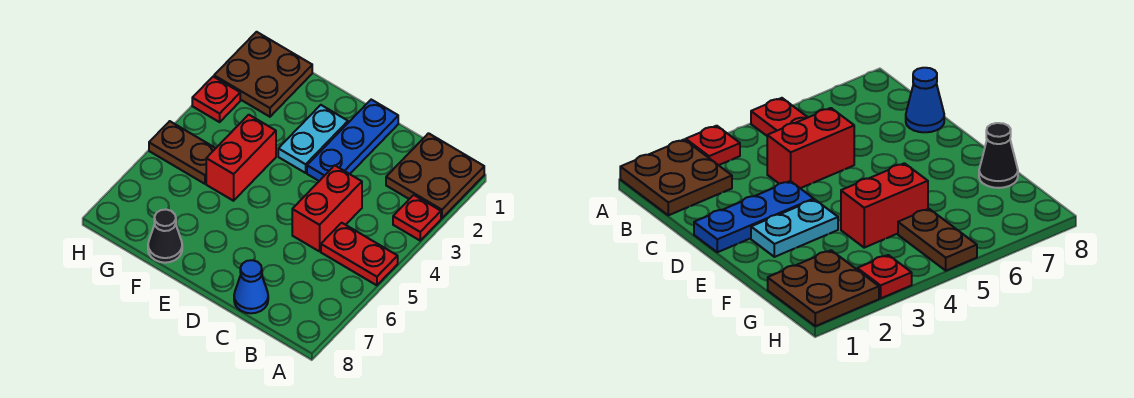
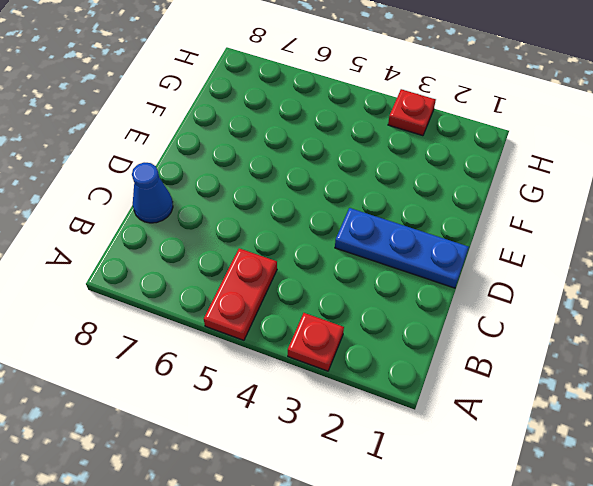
none -> brown 2x2 plate [386,133,484,218]
none -> red 1x2 brick [292,165,362,251]
none -> cyan 1x2 plate [278,105,348,173]

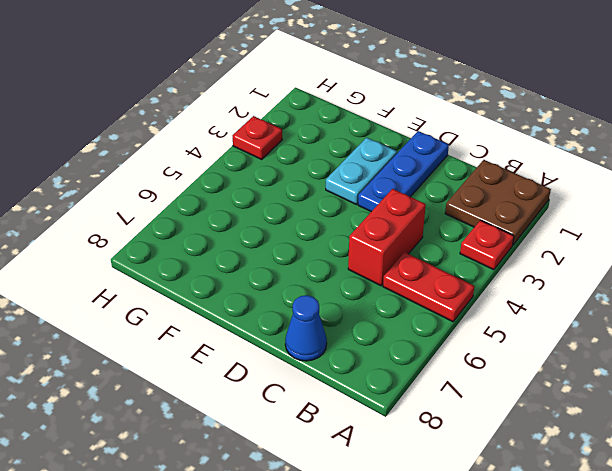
none -> red 1x2 brick [206,115,276,201]
none -> black 1x1 cone [148,209,182,263]
none -> brown 2x2 plate [214,32,312,117]

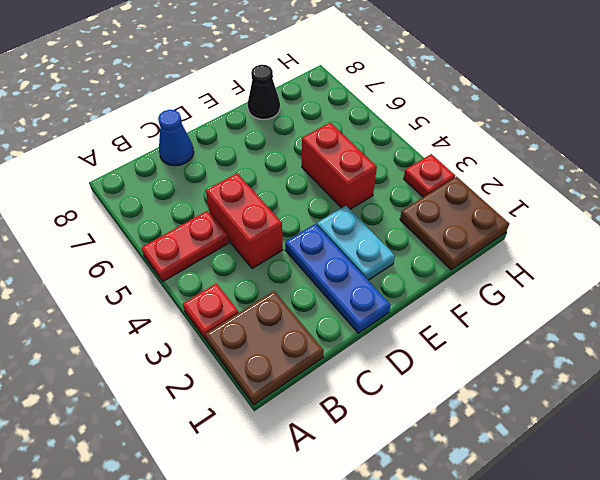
none -> brown 1x2 plate [149,121,216,184]

